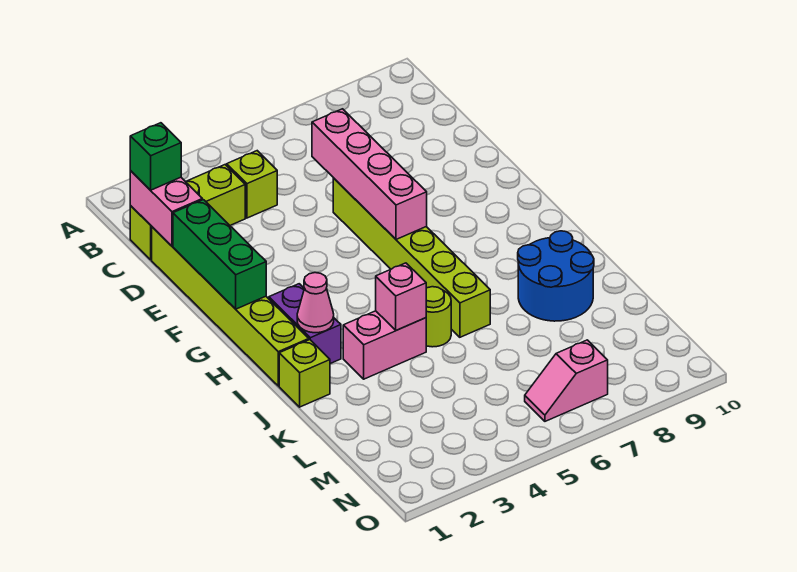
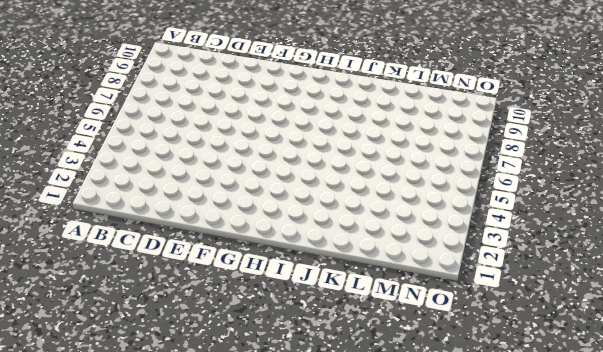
none -> lime 1x3 brick [130,165,245,260]
none -> lime 1x1 brick [227,151,277,218]
none -> lime 1x6 brick [152,227,309,386]

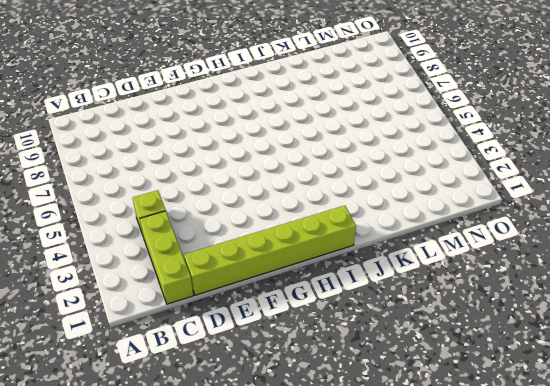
none -> lime 1x6 brick [333,178,490,337]
none -> purple 1x2 brick [269,284,341,364]
none -> lime 1x1 brick [279,340,330,407]

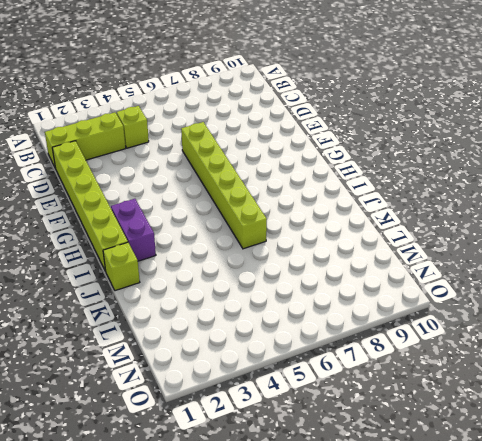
none -> pink 1x2 brick [343,311,426,379]
none -> lime 1x1 round brick [426,287,451,347]
none -> blue 2x2 round brick [518,231,594,321]

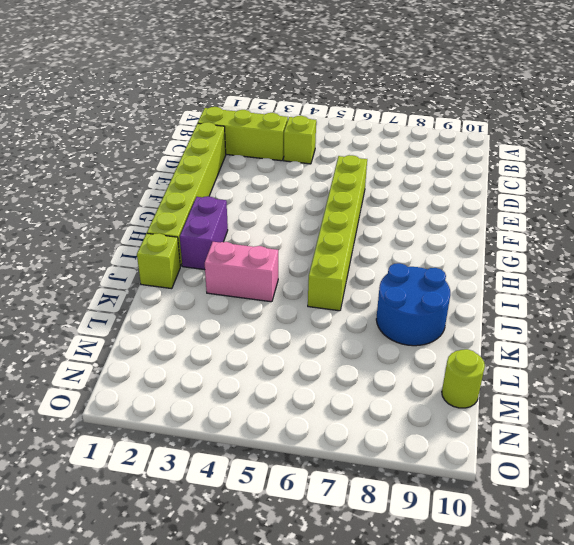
lime 1x1 round brick [442,349,485,408] -> lime 1x1 round brick moved to [426,287,451,347]
none -> pink 1x2 slope [525,340,608,421]
none -> pink 1x2 brick [130,171,202,246]
none -> pink 1x4 brick [312,109,427,239]

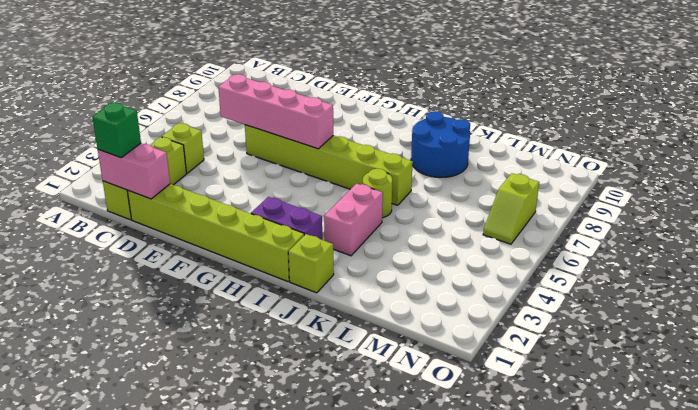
lime 1x2 slope [483,173,539,244] -> pink 1x2 slope [525,340,608,421]
none -> green 1x3 brick [173,200,266,309]
none -> pink 1x1 cone [297,273,334,333]
none -> pink 1x1 brick [376,263,426,330]

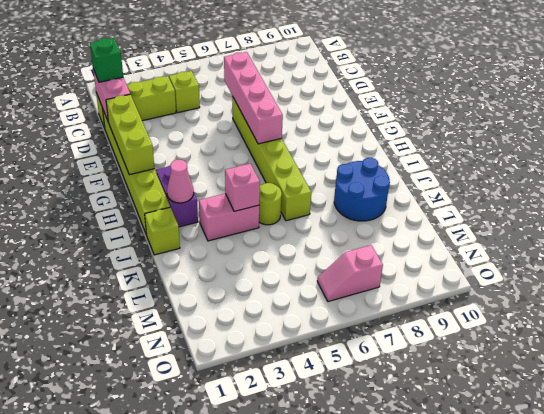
lime 1x3 brick [106,94,154,175] -> green 1x3 brick [173,200,266,309]

